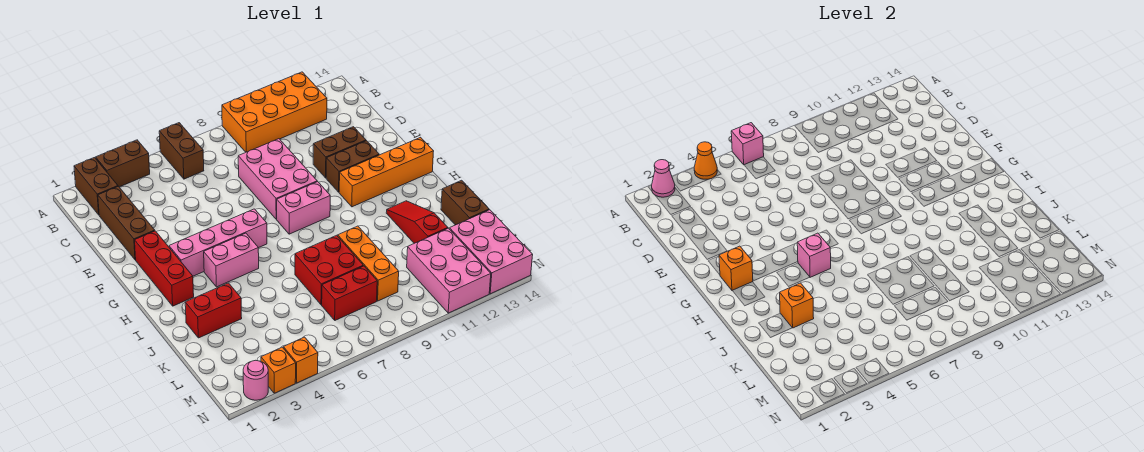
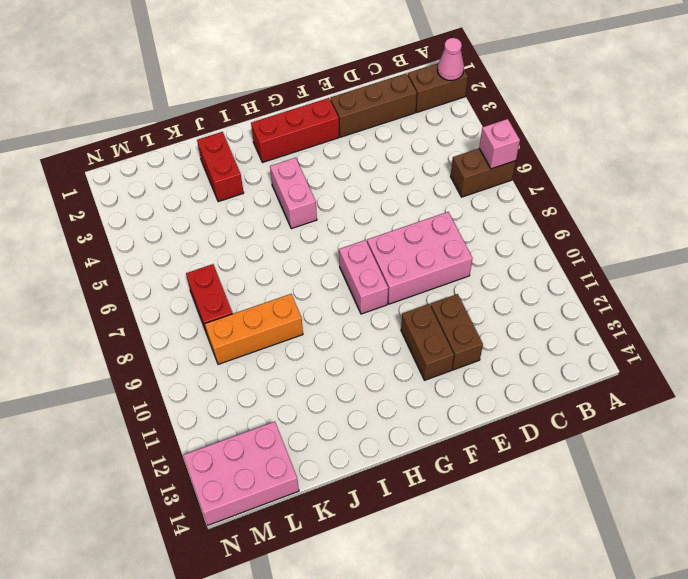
none -> brown 1x2 brick [96,140,150,187]
none -> orange 2x4 brick [222,72,327,152]
none -> pink 1x4 brick [169,209,267,276]
none -> orange 1x4 brick [339,137,434,207]

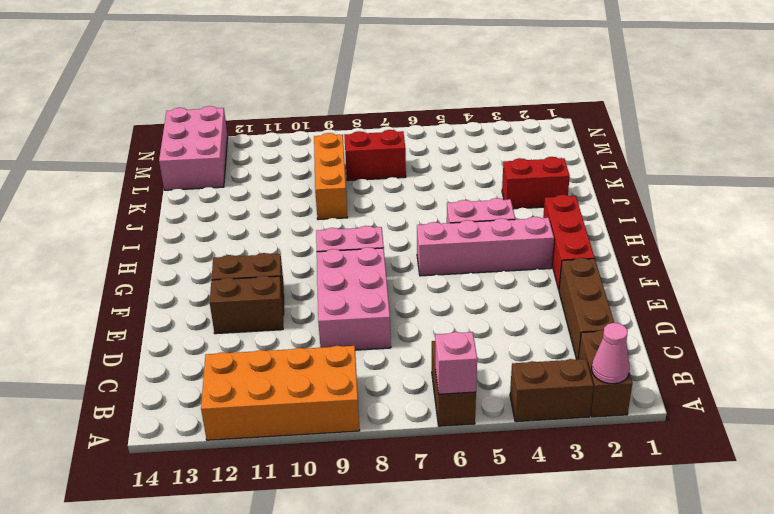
none -> orange 1x4 brick [339,137,434,207]
none -> red 1x3 slope [386,201,448,243]
none -> red 2x2 brick [295,235,363,305]
none -> brown 1x2 brick [441,180,489,225]

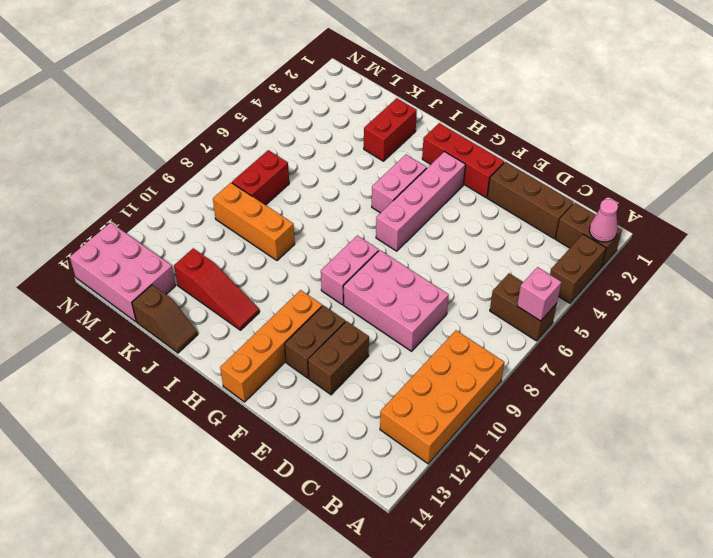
brown 1x2 slope [132,285,198,353] -> brown 1x2 brick [441,180,489,225]
none -> red 2x2 brick [295,235,363,305]
none -> pink 2x3 brick [407,228,491,313]
none -> pink 1x1 round brick [243,360,268,400]
none -> orange 1x1 brick [261,347,296,393]

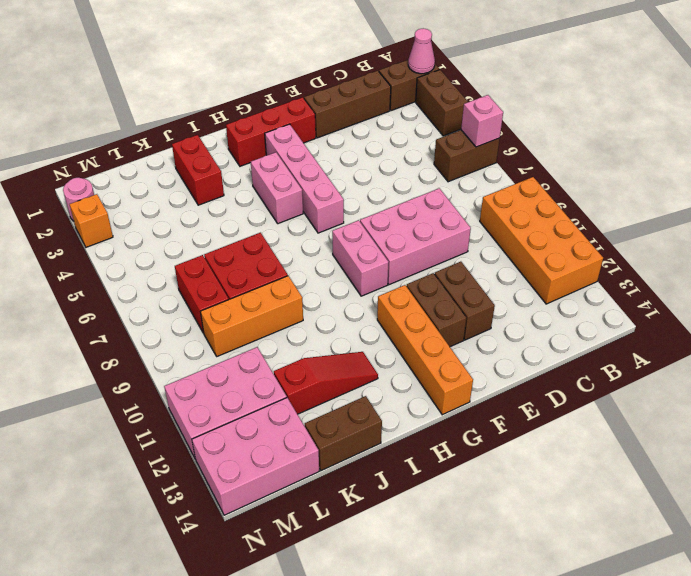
none -> orange 1x1 brick [283,337,318,383]
none -> orange 1x1 cone [694,142,717,179]
none -> orange 1x1 brick [719,246,753,291]
none -> pink 1x1 brick [797,233,831,277]

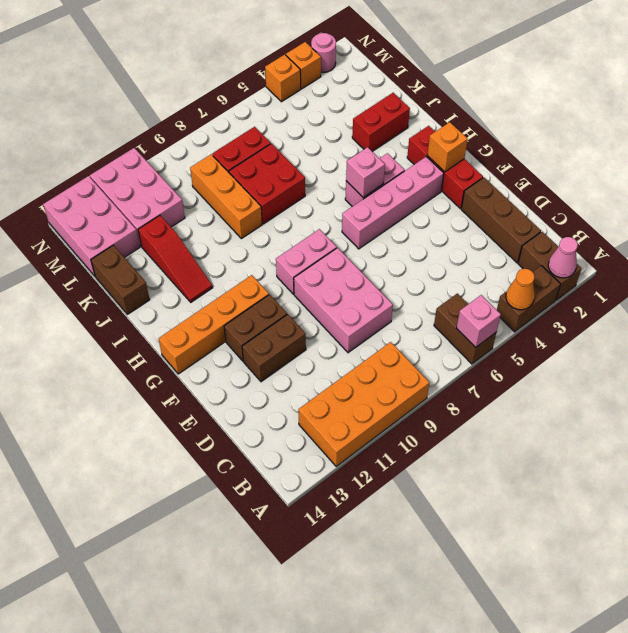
none -> orange 1x1 brick [780,283,814,328]

